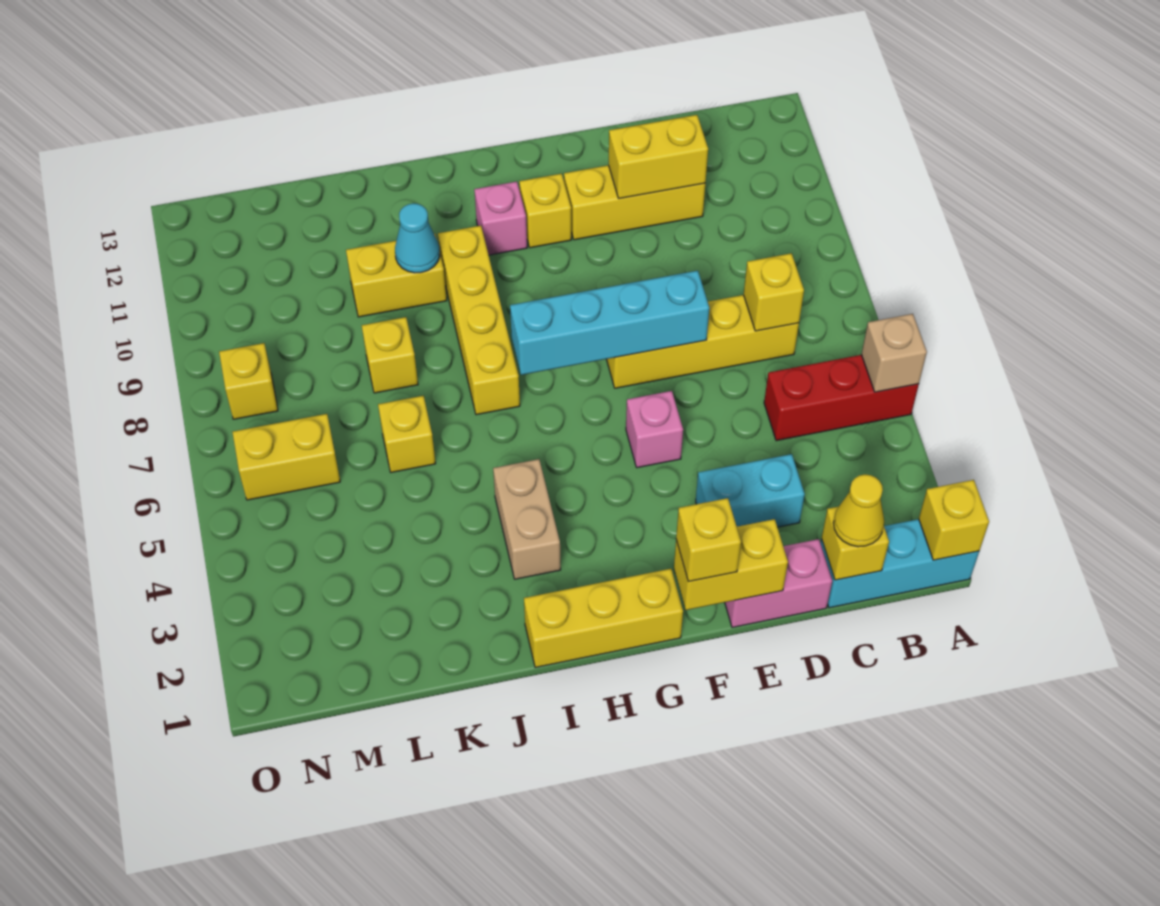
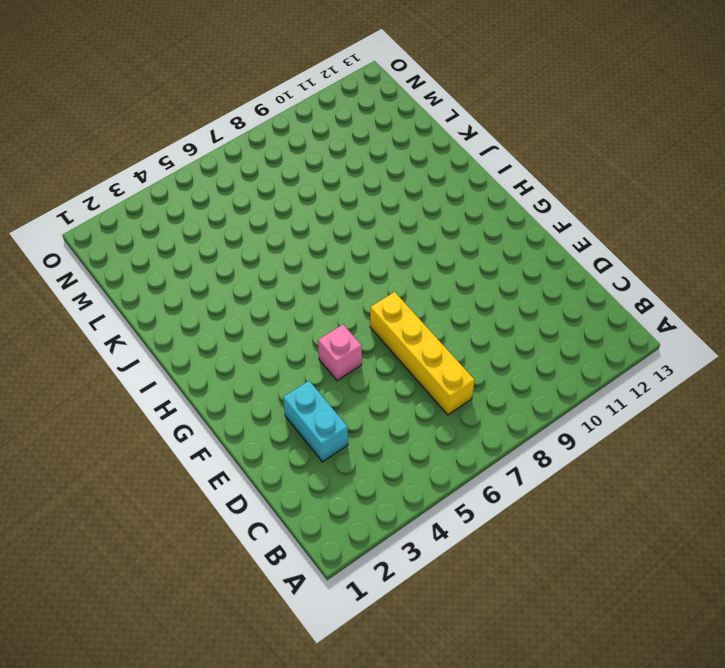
none -> cyan 1x3 brick [821,519,979,608]
none -> red 1x3 brick [764,355,919,441]
none -> pink 1x2 brick [725,539,832,627]

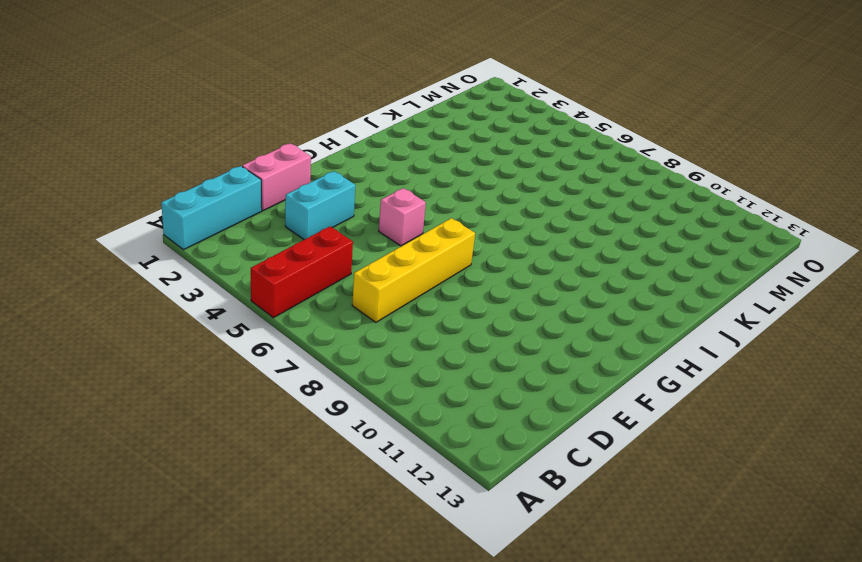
none -> yellow 1x3 brick [564,165,705,240]
none -> yellow 1x3 brick [524,569,683,668]
none -> yellow 1x1 brick [519,174,571,248]

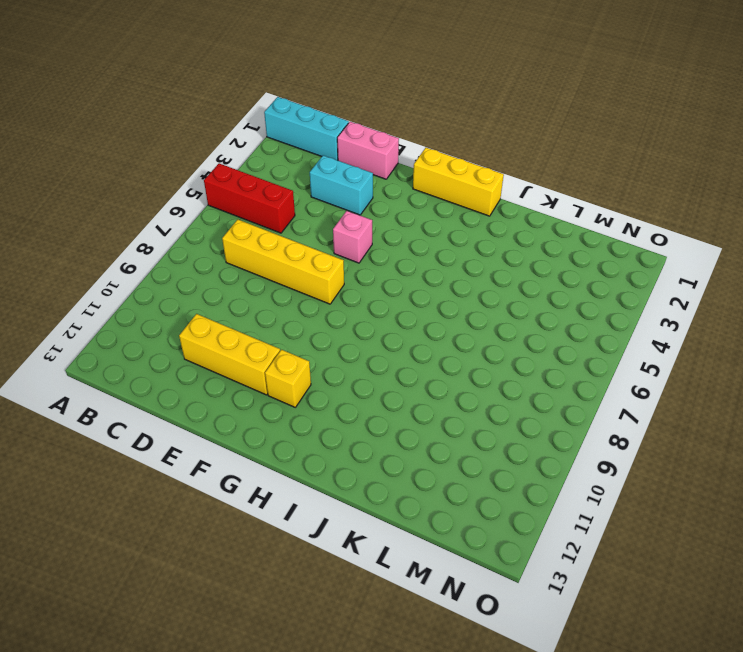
none -> pink 1x1 brick [474,182,527,255]
none -> tan 1x2 brick [493,459,561,579]
none -> yellow 1x4 brick [438,226,520,415]

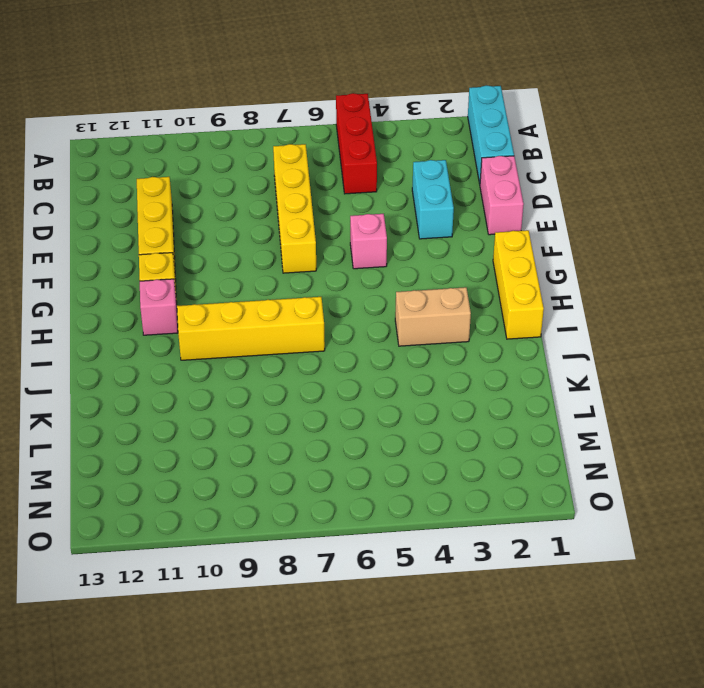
none -> yellow 1x2 brick [346,234,447,317]
none -> yellow 1x1 brick [378,396,436,472]
none -> yellow 1x1 brick [362,317,418,393]

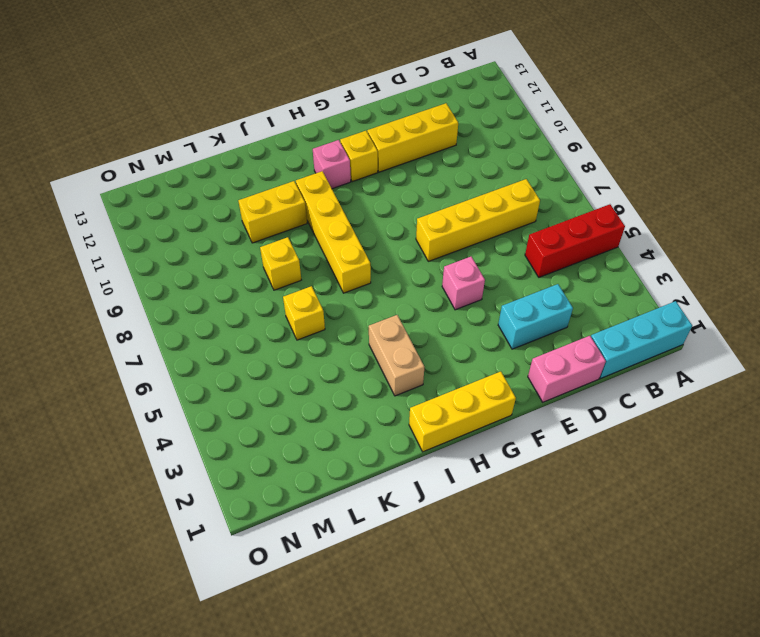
none -> yellow 1x2 brick [232,414,340,500]
none -> yellow 1x1 brick [219,343,278,419]
none -> yellow 1x1 brick [919,480,989,560]

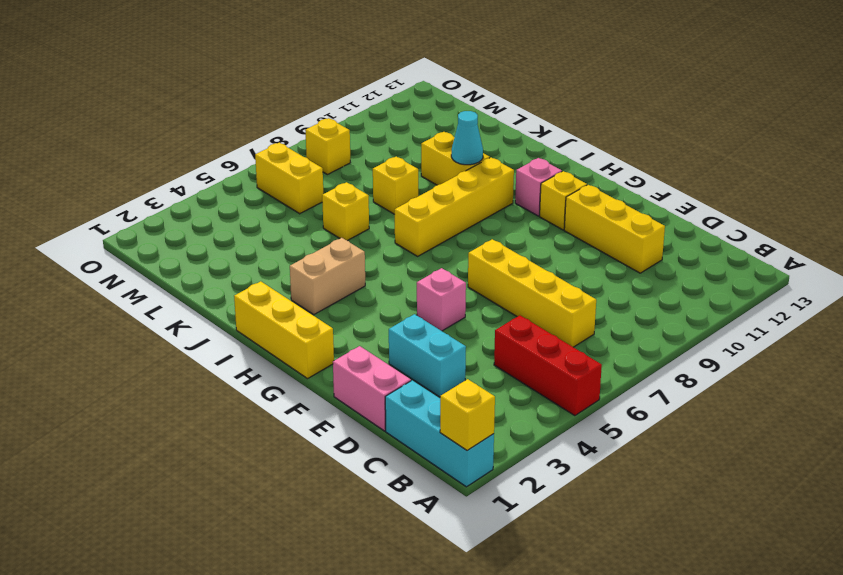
none -> tan 1x1 brick [861,314,927,392]
none -> yellow 1x1 brick [822,507,889,580]
none -> yellow 1x1 brick [744,253,804,331]

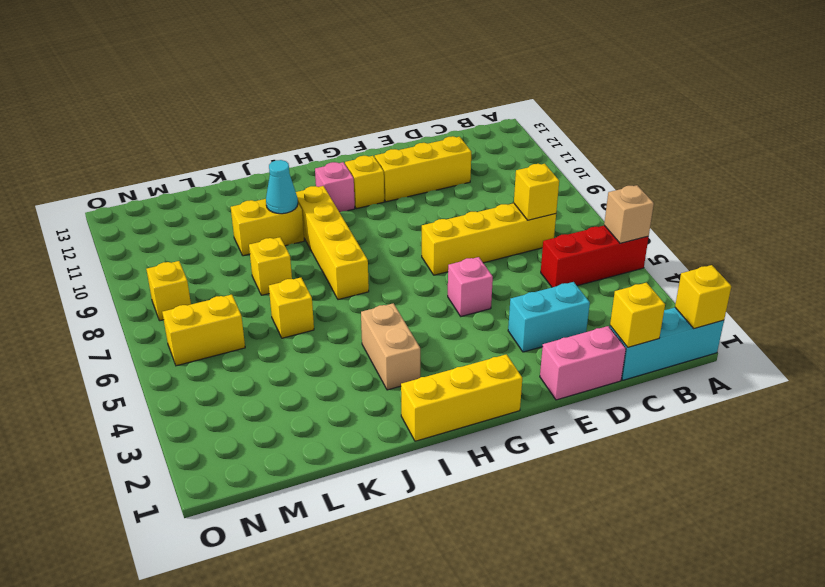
none -> yellow 1x2 brick [609,115,708,198]
none -> yellow 1x2 brick [674,519,788,610]
none -> cyan 1x4 brick [510,271,709,375]

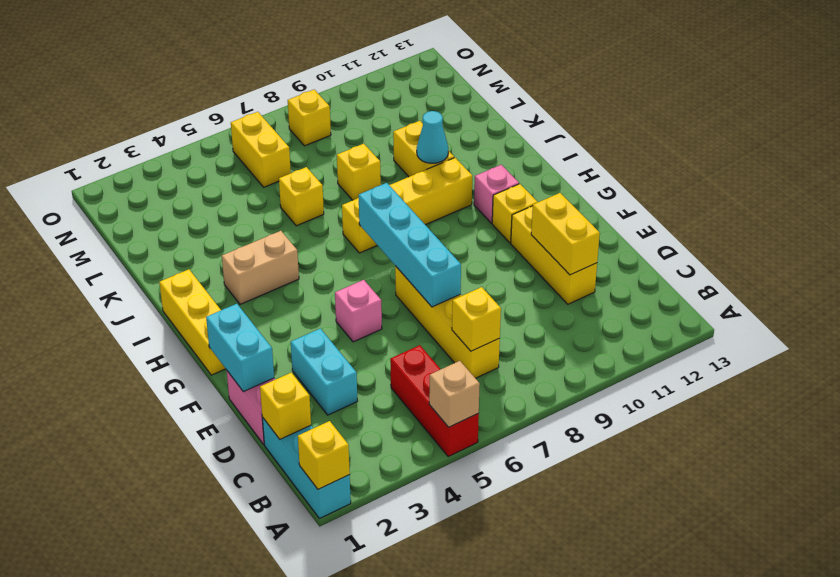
cyan 1x2 brick [206,304,274,392] -> yellow 1x2 brick [674,519,788,610]
none -> yellow 1x1 cone [833,474,884,547]
none -> yellow 1x1 brick [676,498,741,582]

